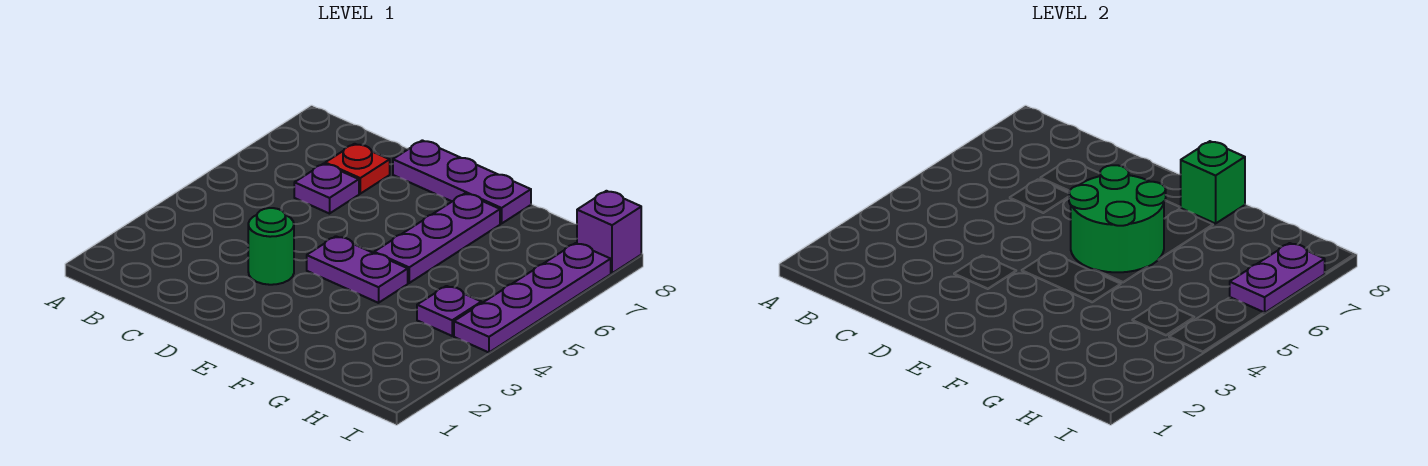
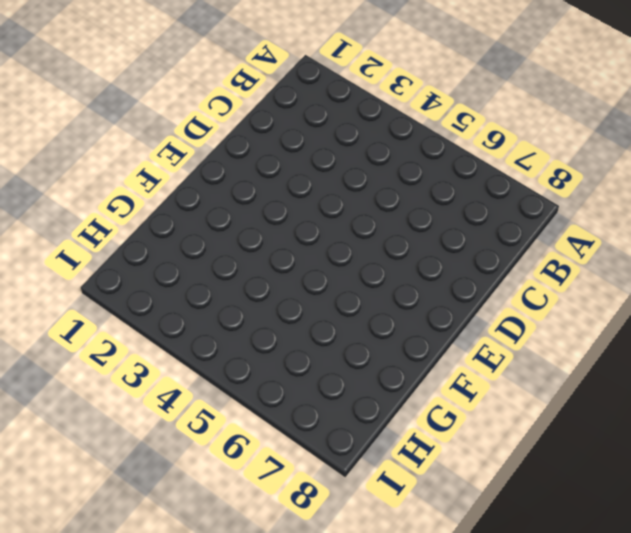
none -> purple 1x1 plate [294,164,359,214]
none -> red 1x1 plate [325,144,390,194]
none -> green 1x1 round brick [248,208,294,285]

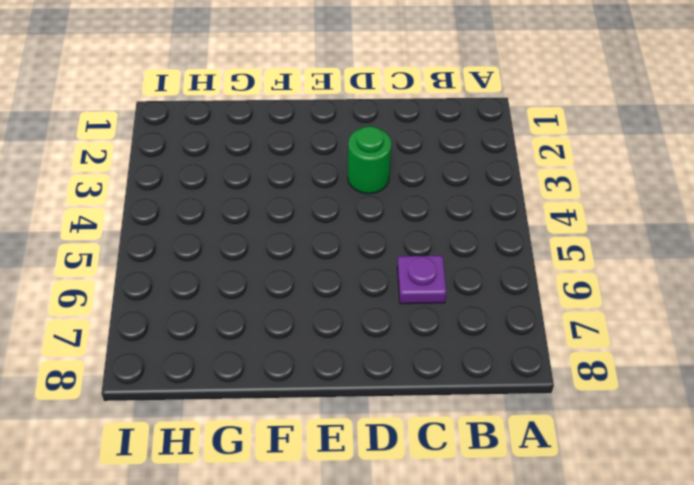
none -> red 1x1 plate [325,144,390,194]
none -> purple 1x3 plate [393,140,531,224]
none -> purple 1x2 plate [307,236,408,303]

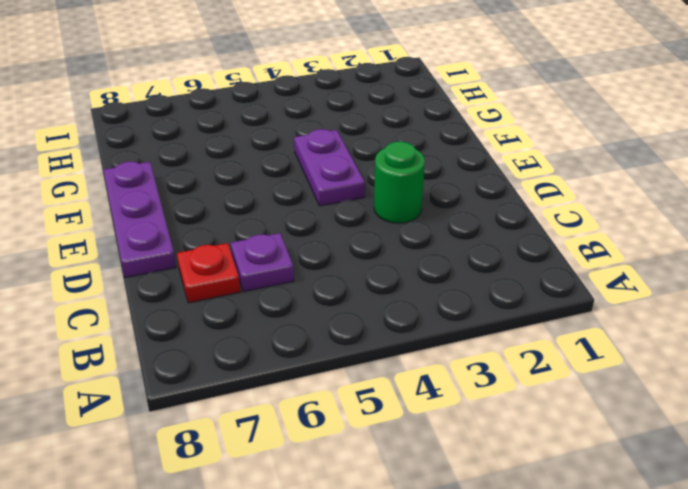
none -> purple 1x3 plate [374,193,500,283]
none -> purple 1x1 plate [417,286,481,336]
none -> purple 1x4 plate [454,243,611,352]

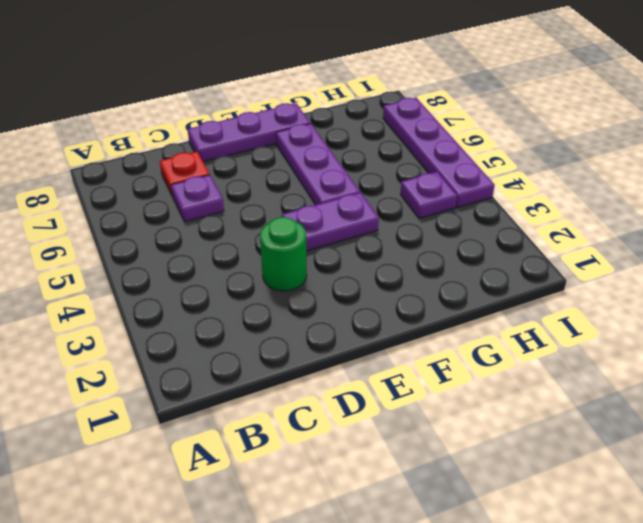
none -> purple 1x1 brick [577,191,641,273]
none -> green 2x2 round brick [1069,165,1166,272]
none -> green 1x1 brick [1181,141,1245,224]

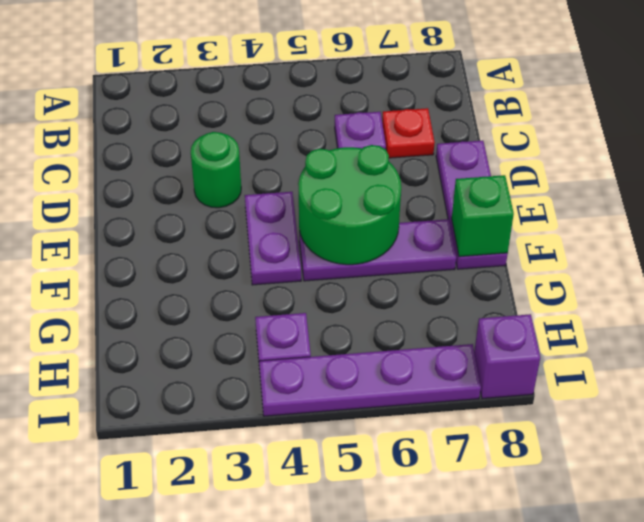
none -> purple 1x2 plate [1230,243,1325,313]

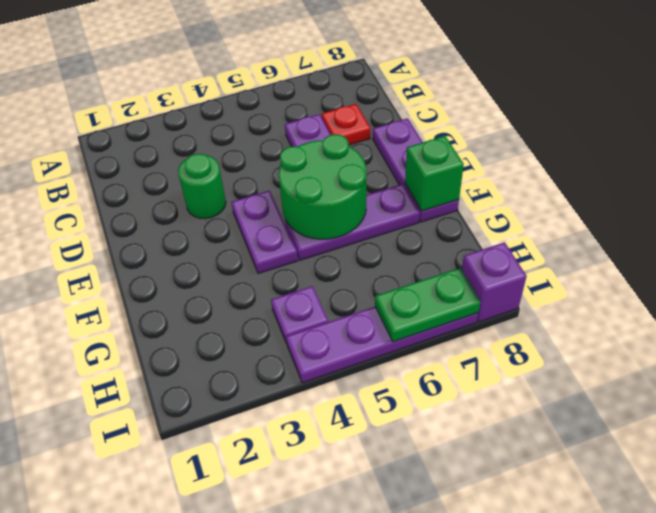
green 1x2 plate [375,268,480,342] -> purple 1x2 plate [1230,243,1325,313]

